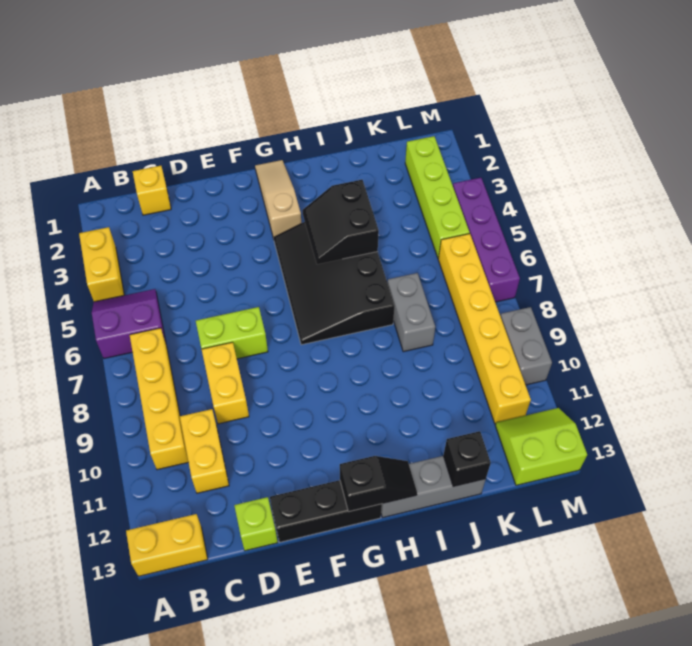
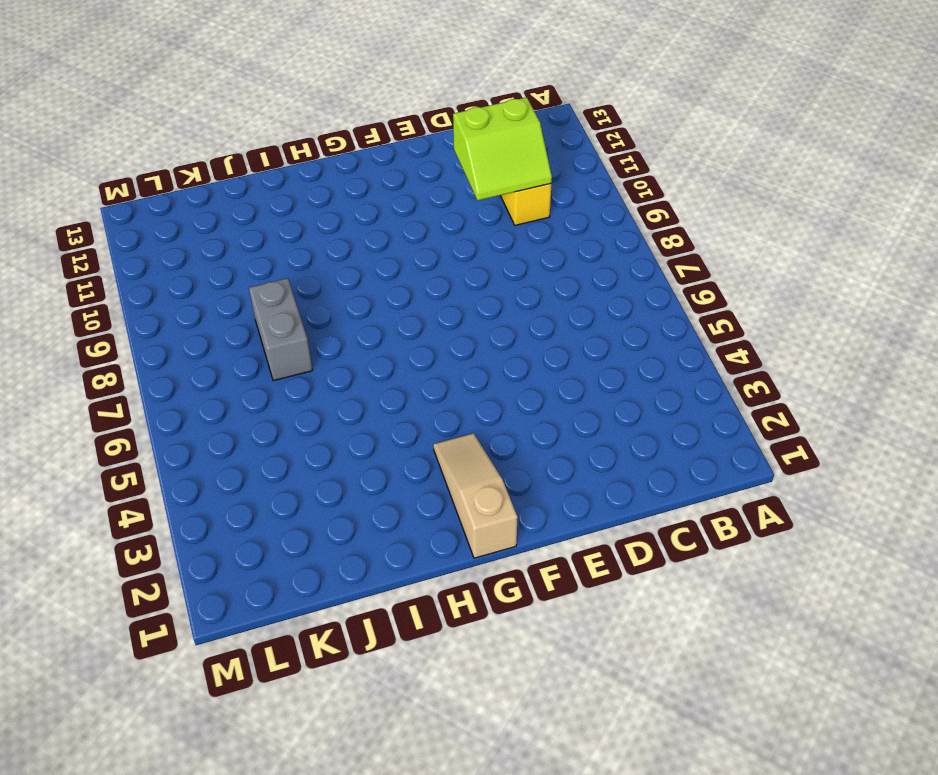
lime 2x2 slope [453,97,552,200] -> lime 2x2 slope moved to [495,408,587,485]
tan 1x3 slope [433,433,518,558] -> tan 1x3 slope turned to [255,160,301,239]
none -> yellow 1x2 brick [79,227,124,302]
none -> purple 2x2 slope [92,289,166,359]
none -> yellow 1x2 brick [126,514,208,576]

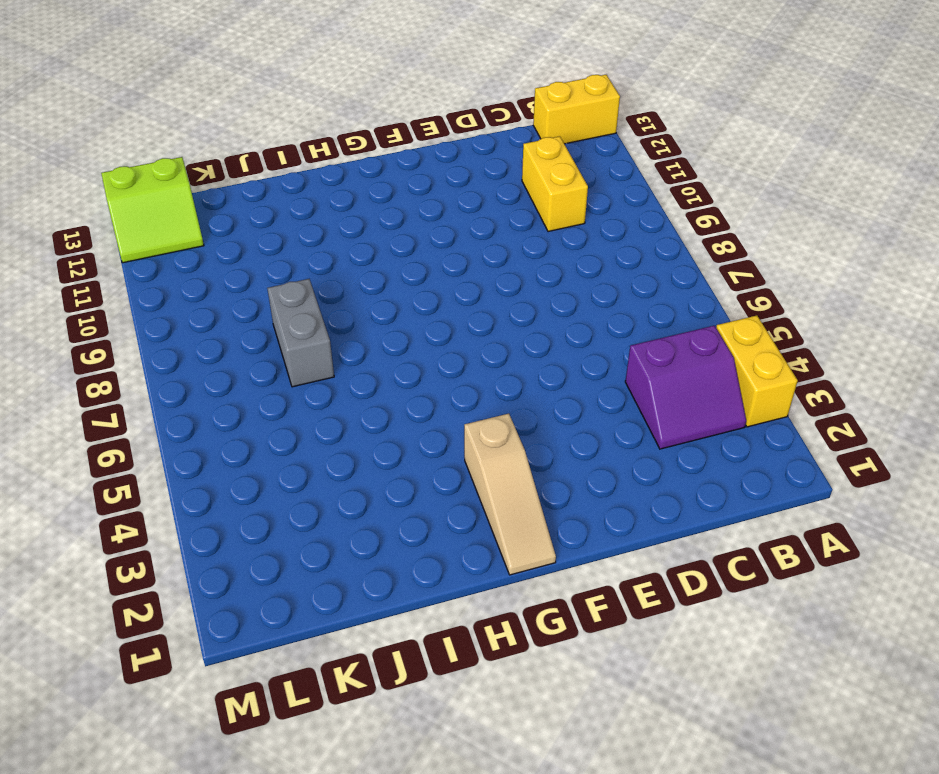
purple 2x2 slope [625,326,746,449] -> purple 2x2 slope moved to [92,289,166,359]
none -> yellow 1x4 brick [130,328,188,470]
none -> yellow 1x1 brick [133,166,171,215]
none -> lime 1x2 brick [196,307,268,359]

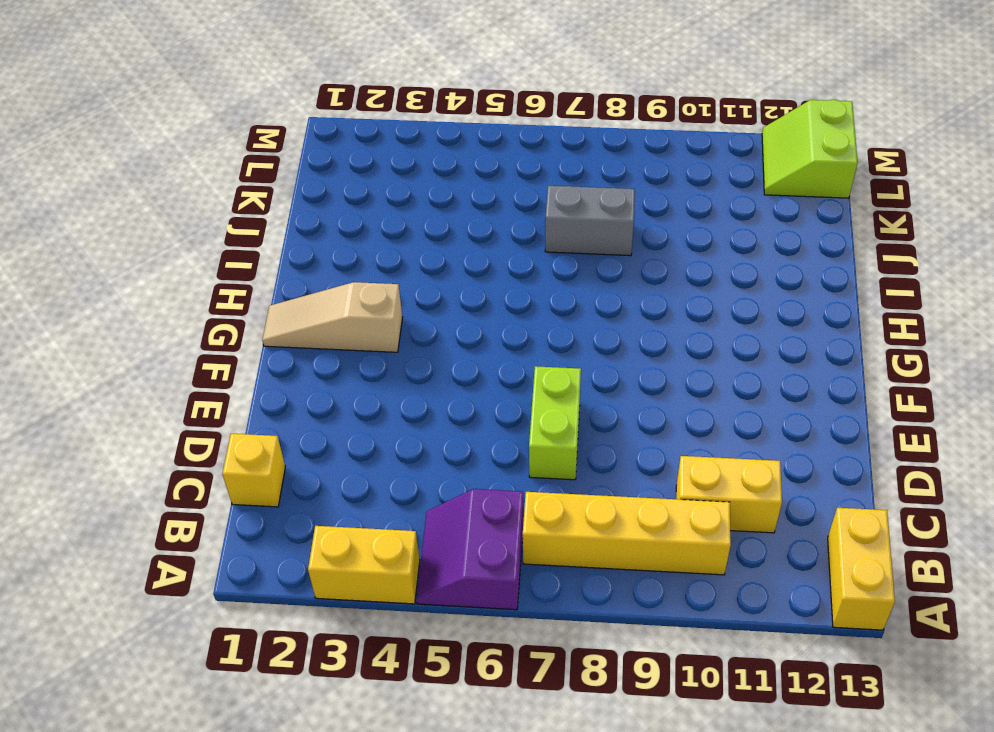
none -> yellow 1x2 brick [202,342,249,424]
none -> lime 1x1 brick [234,497,278,551]
none -> black 1x3 brick [270,480,382,542]

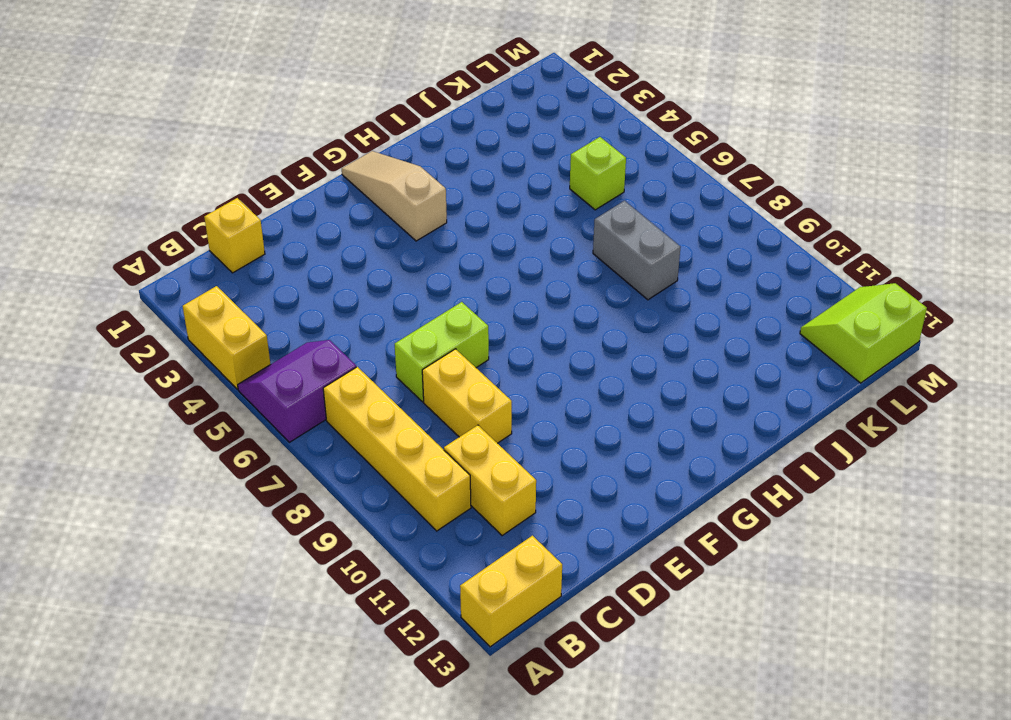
lime 1x1 brick [570,137,626,210] -> lime 1x1 brick moved to [234,497,278,551]
none -> black 1x3 brick [270,480,382,542]
none -> black 3x4 slope [274,222,394,345]
none -> grey 1x3 brick [381,456,486,518]

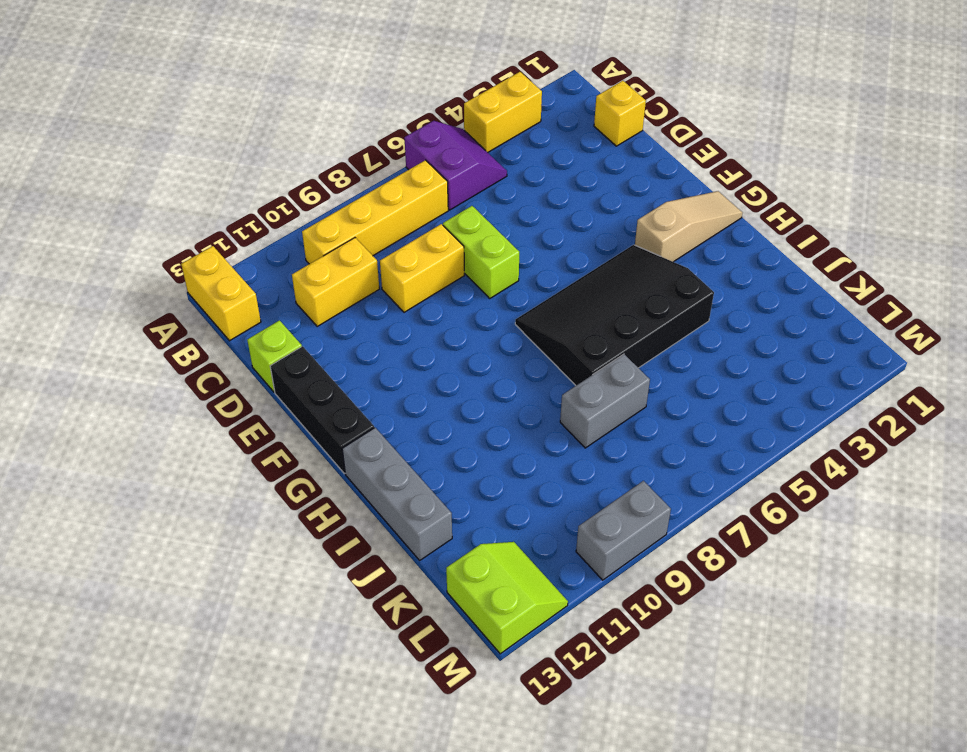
none -> lime 1x4 brick [405,136,470,259]
none -> yellow 1x6 brick [438,234,531,424]
none -> purple 1x4 brick [453,178,520,302]

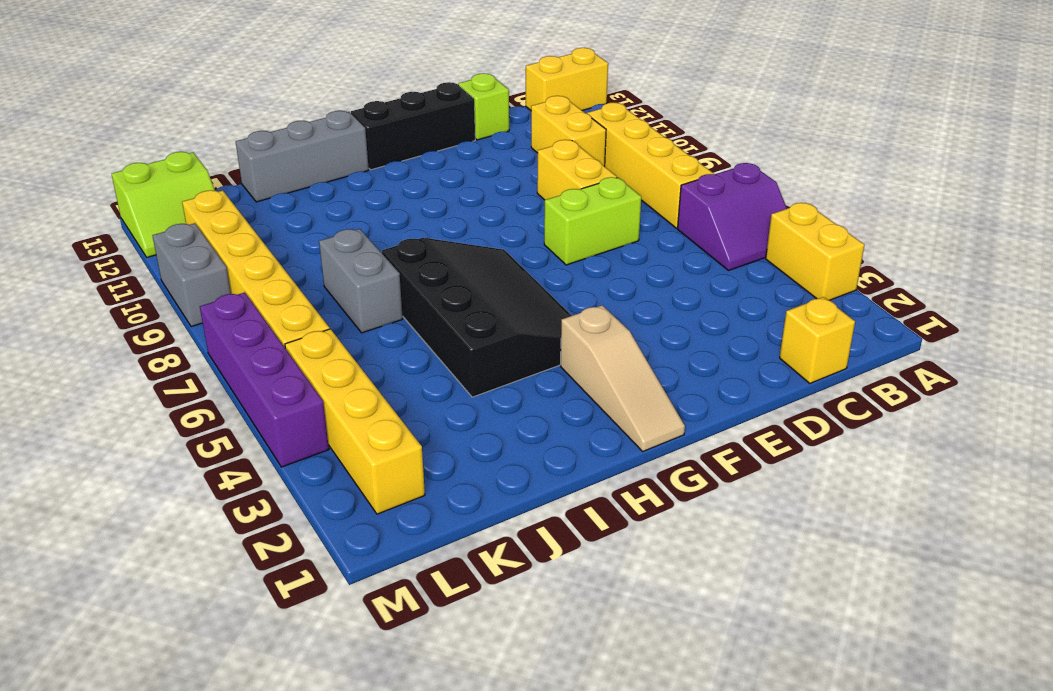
yellow 1x4 brick [285,329,425,514] -> lime 1x4 brick [405,136,470,259]
none -> black 1x2 slope [340,456,417,512]
none -> black 2x2 slope [302,180,379,264]
none -> black 1x1 brick [443,431,491,487]

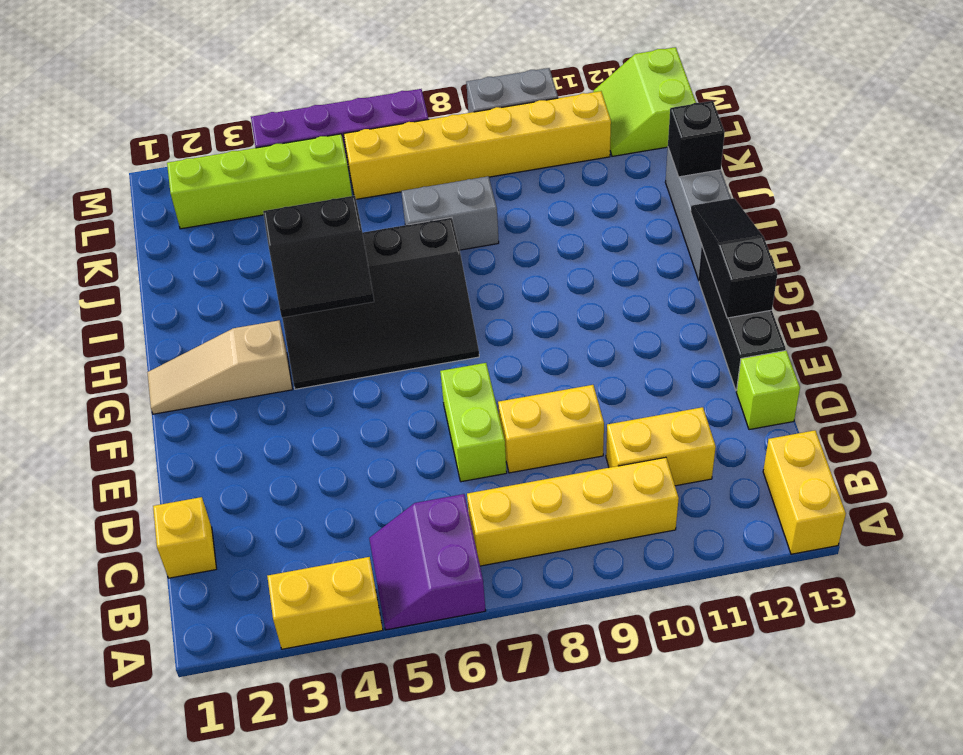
black 1x3 slope [691,198,777,318] -> black 1x2 slope [340,456,417,512]

